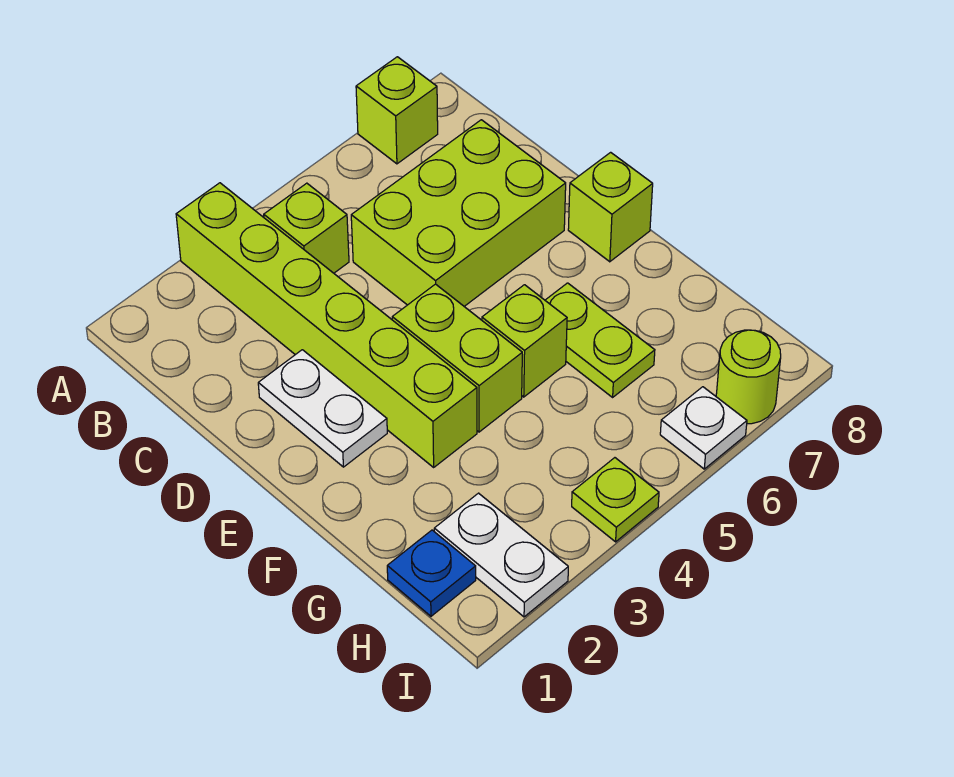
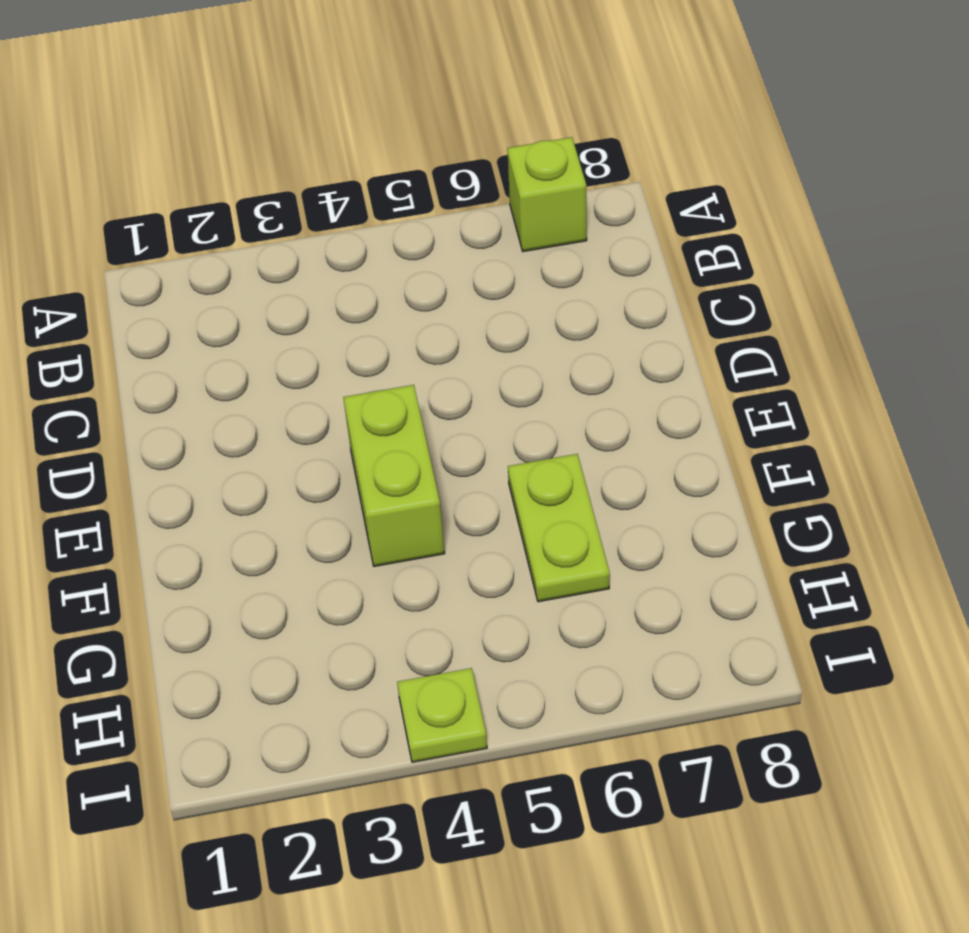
none -> lime 1x6 brick [176,183,477,467]
none -> lime 1x1 brick [264,183,349,273]
none -> lime 2x3 brick [351,120,566,306]

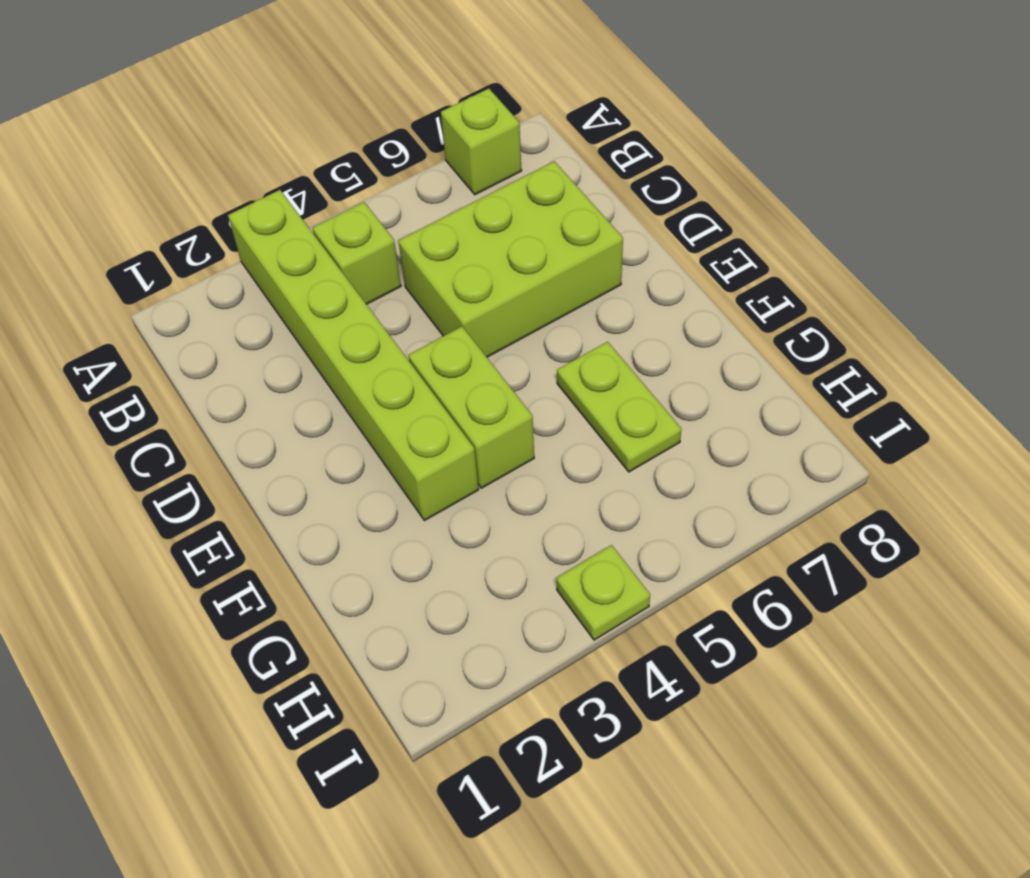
none -> white 1x2 plate [258,350,387,467]
none -> lime 1x1 brick [568,152,653,262]
none -> lime 1x1 brick [482,285,567,397]

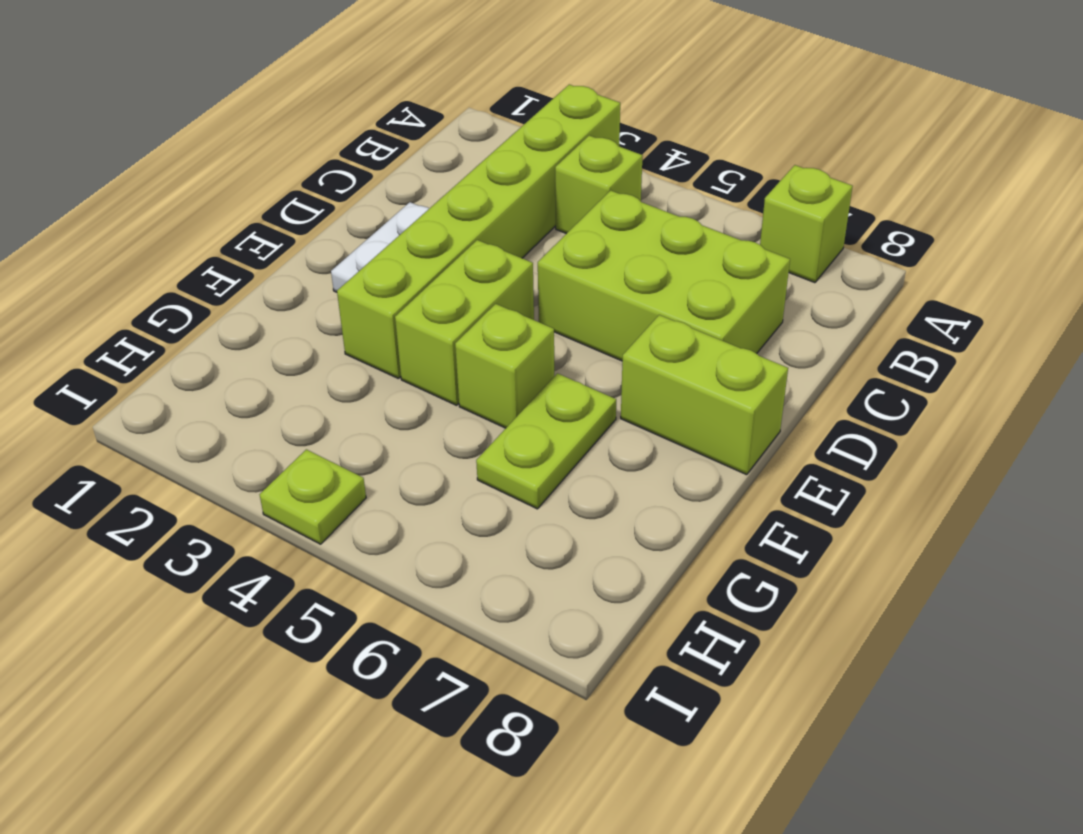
lime 1x2 brick [621,315,788,475] -> lime 1x1 brick [568,152,653,262]
none -> blue 1x1 plate [387,530,476,616]
none -> white 1x2 plate [434,493,568,617]
none -> white 1x1 plate [660,387,747,469]

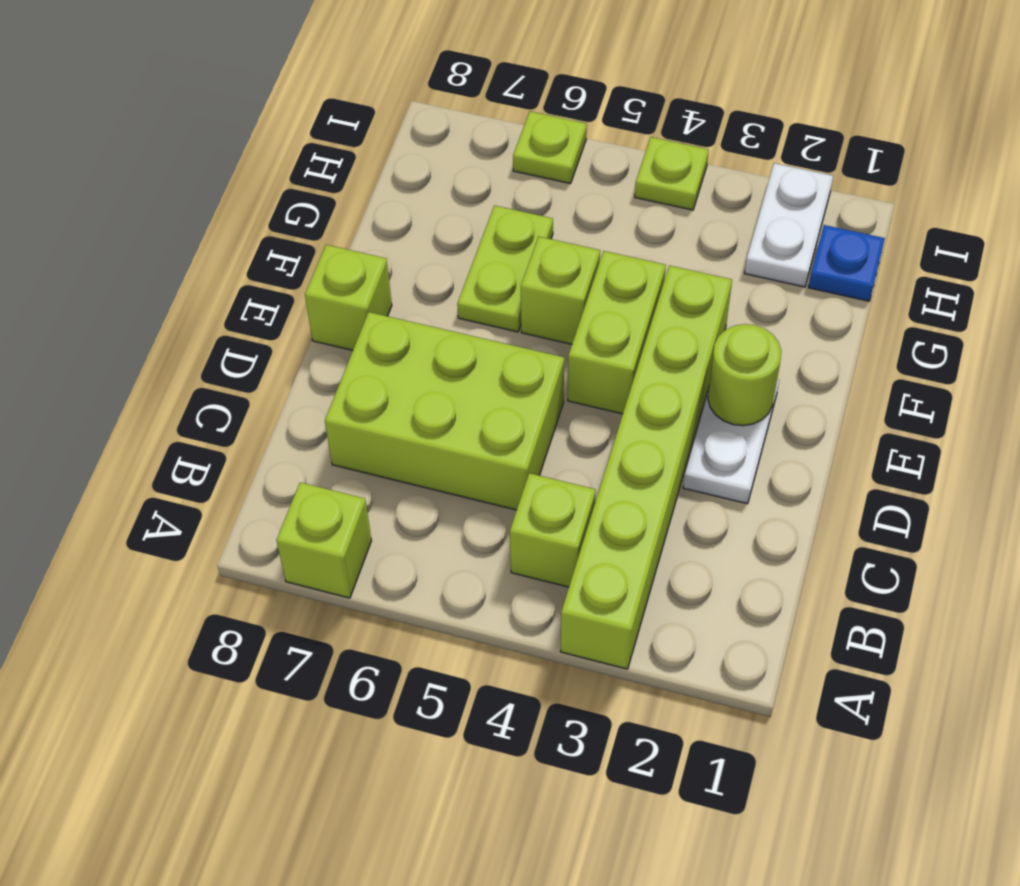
lime 1x1 round brick [708,324,781,426] -> lime 1x1 round brick moved to [716,330,781,424]
lime 1x1 plate [513,112,587,184] -> white 1x1 plate [660,387,747,469]

